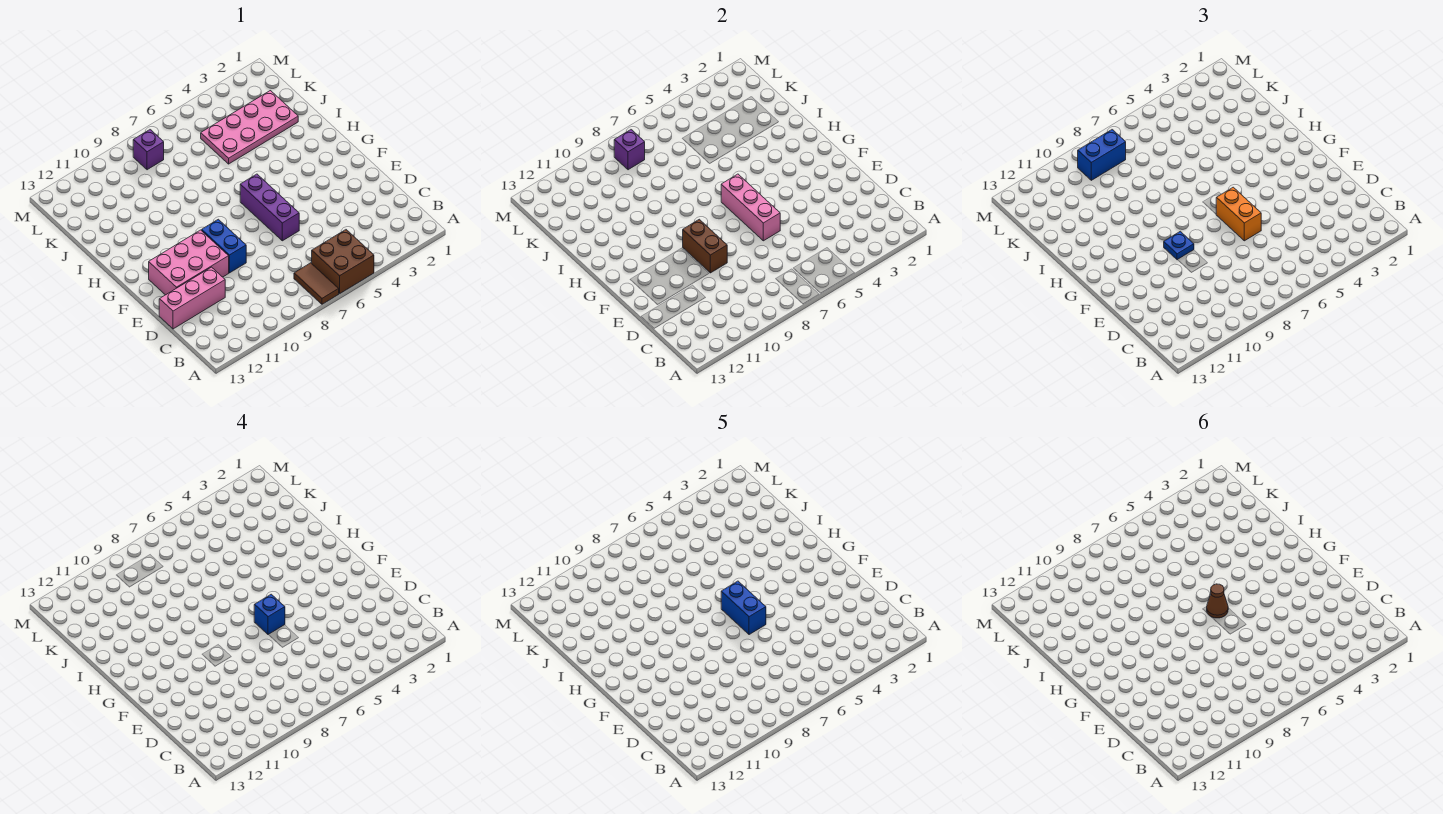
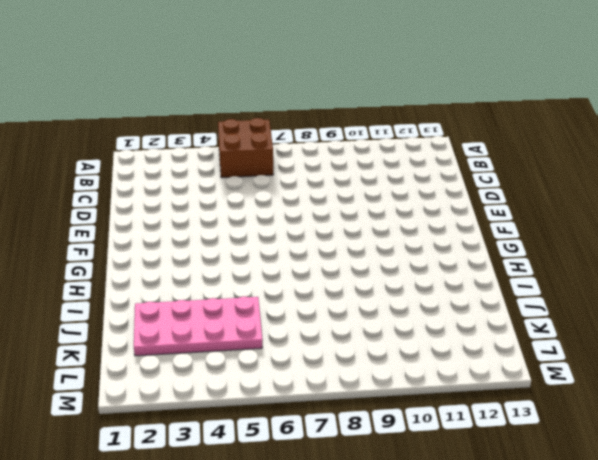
none -> brown 1x2 tile [294,263,339,304]
none -> pink 1x3 brick [159,267,225,329]
none -> purple 1x3 brick [240,174,299,241]

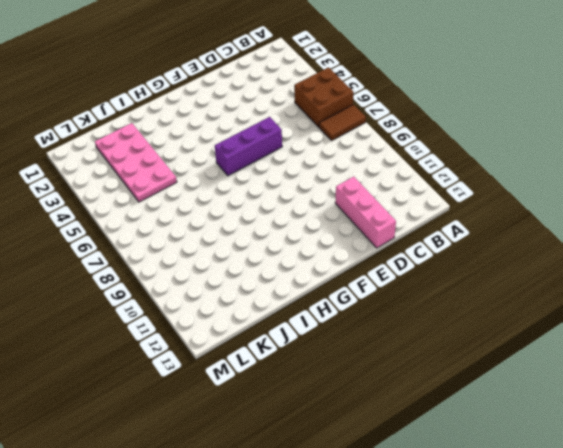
none -> blue 1x2 brick [202,219,246,273]
none -> pink 2x3 brick [149,230,229,295]
none -> purple 1x1 brick [133,130,164,170]

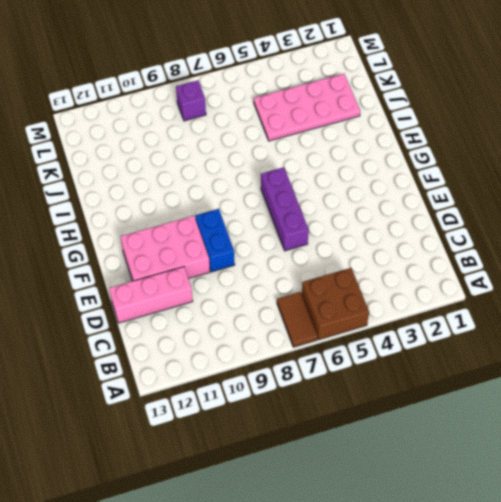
none -> pink 1x3 brick [721,174,780,241]
none -> brown 1x2 brick [683,219,727,273]
none -> purple 1x1 brick [614,130,645,170]

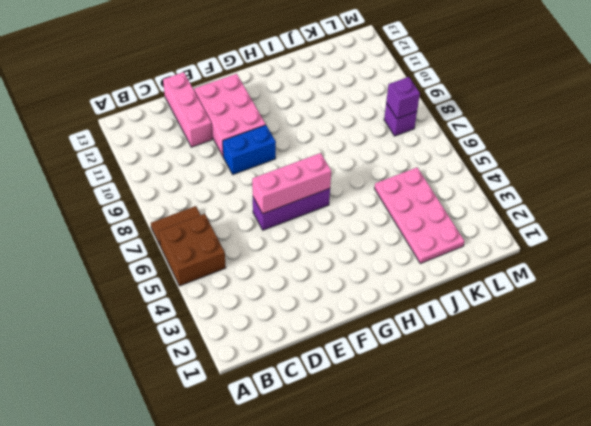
none -> brown 1x2 brick [683,219,727,273]
none -> orange 1x2 brick [1216,187,1261,241]
none -> blue 1x1 plate [1164,231,1194,260]

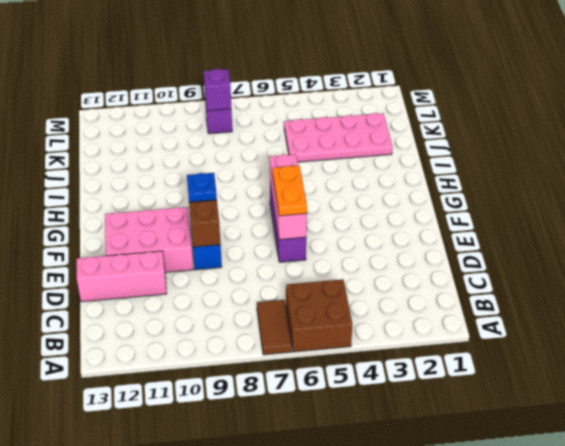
orange 1x2 plate [273,166,307,216] -> orange 1x2 brick [1216,187,1261,241]
none -> blue 1x2 brick [1078,130,1126,180]
none -> blue 1x1 brick [254,594,285,635]
none -> blue 1x2 brick [721,581,766,635]

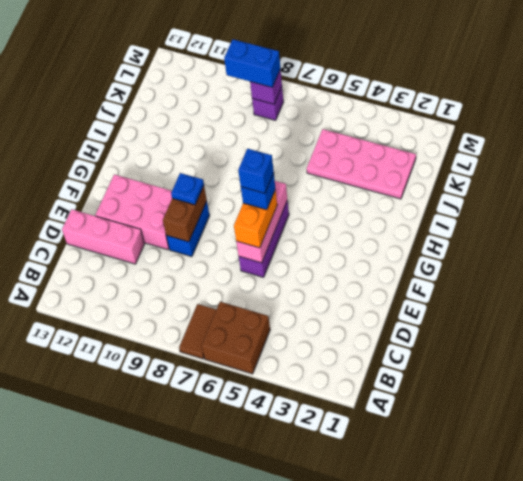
blue 1x1 brick [238,149,274,193] -> blue 1x2 brick [721,581,766,635]
none -> brown 1x1 cone [1207,584,1228,618]

